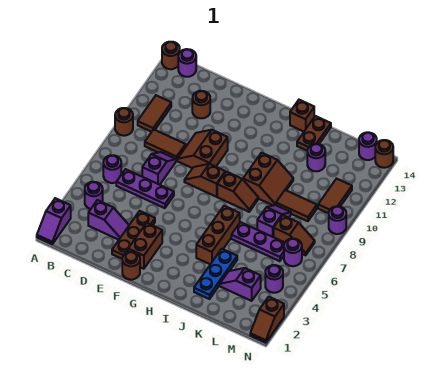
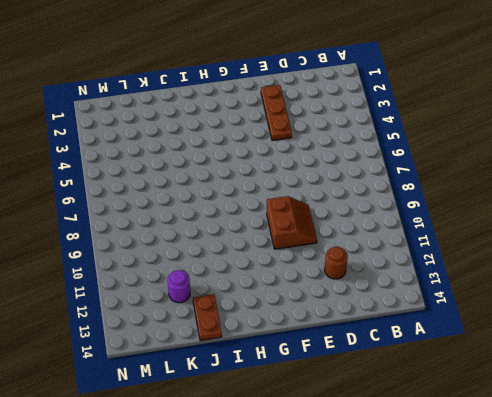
none -> purple 1x2 slope [37,198,71,244]
none -> brown 1x1 round brick [115,108,133,136]
none -> brown 1x1 round brick [162,42,180,69]
none -> purple 1x1 round brick [85,182,103,209]

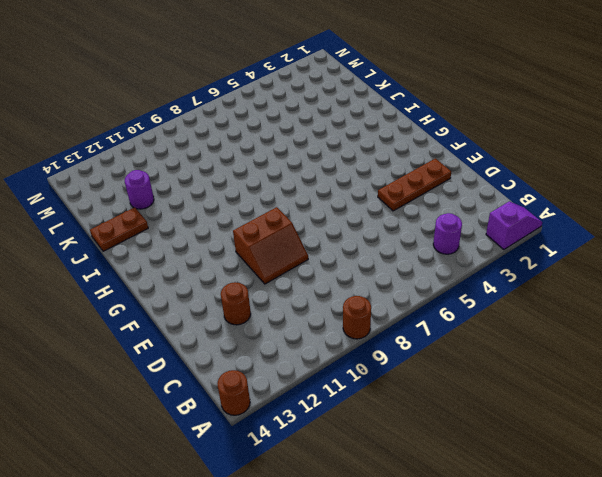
none -> purple 1x1 round brick [103,155,121,183]
none -> brown 1x2 tile [138,95,171,132]
none -> purple 1x1 round brick [178,49,196,77]
none -> purple 1x2 slope [88,200,129,240]

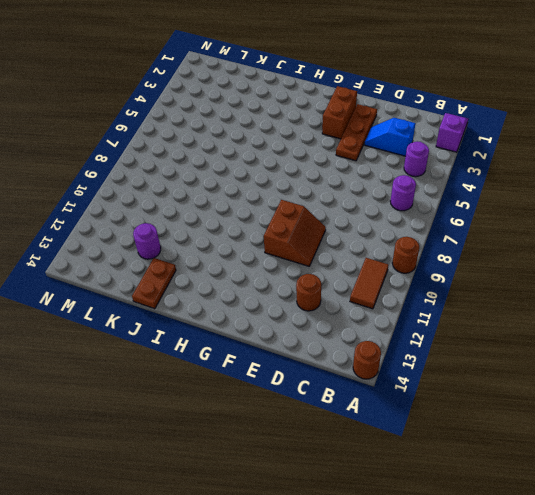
blue 1x2 slope [364,118,415,156] -> purple 1x2 slope [88,200,129,240]
none -> purple 1x1 round brick [178,49,196,77]
none -> purple 1x3 plate [116,169,174,208]
none -> brown 1x2 tile [145,129,186,161]
none -> purple 1x2 slope [142,152,176,185]

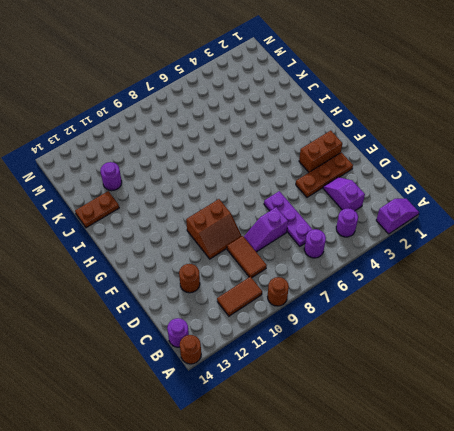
none -> brown 1x1 round brick [122,252,140,280]
none -> brown 1x2 slope [184,164,225,197]
none -> brown 1x2 slope [217,172,258,212]
none -> brown 1x3 brick [196,206,240,264]

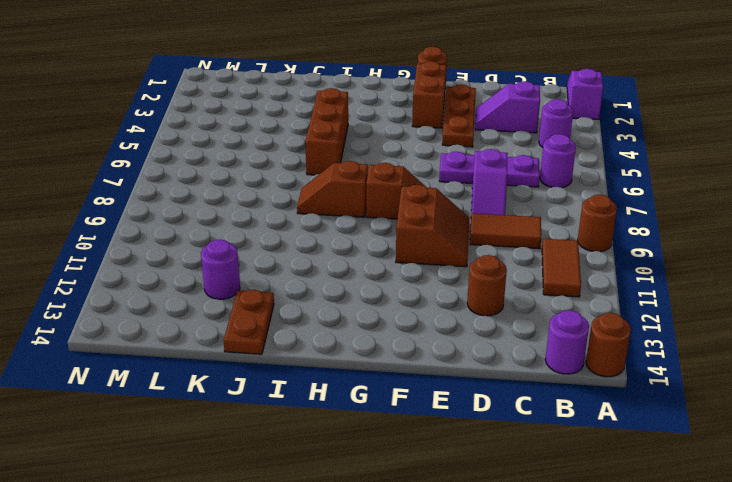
none -> brown 2x2 slope [243,153,293,205]
none -> brown 1x1 brick [290,100,314,132]
none -> blue 1x3 plate [194,249,237,299]
none -> purple 1x3 plate [231,222,285,261]

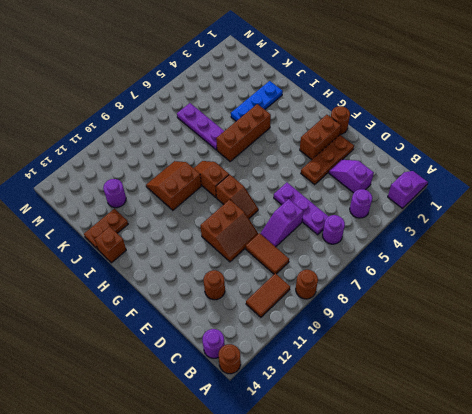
none -> purple 1x2 slope [220,268,261,301]
none -> purple 1x2 slope [257,205,291,237]
none -> brown 1x2 tile [276,190,317,221]
none -> brown 1x2 slope [274,215,315,255]

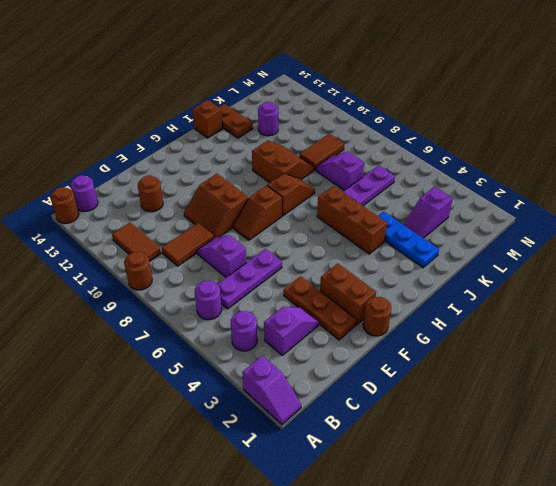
none -> brown 1x2 slope [274,215,315,255]
none -> purple 1x1 round brick [265,265,283,293]
none -> purple 1x1 round brick [284,239,302,266]
none -> brown 1x2 tile [318,179,352,213]

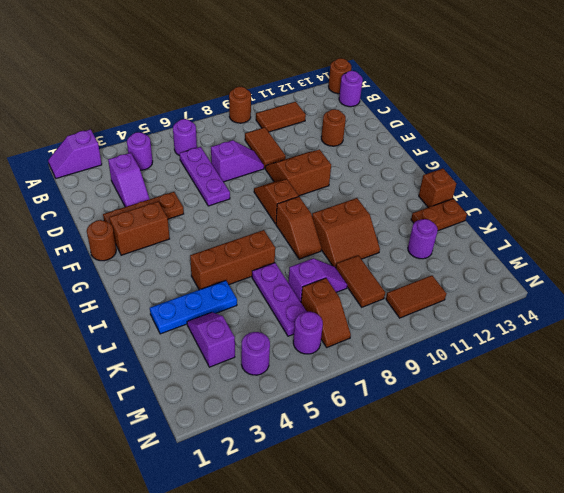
none -> purple 1x1 round brick [359,132,377,160]
none -> brown 1x2 slope [250,297,284,343]
none -> purple 1x1 round brick [329,206,346,234]
none -> brown 1x1 round brick [375,140,393,168]

